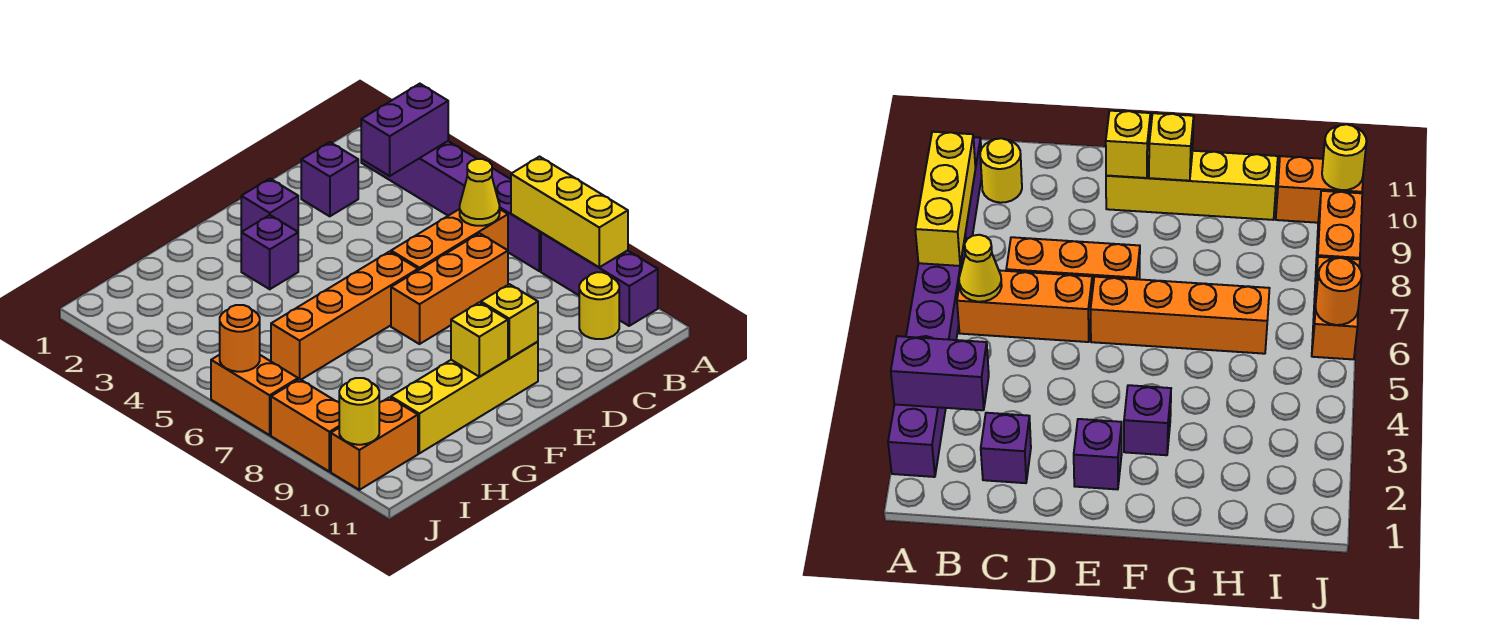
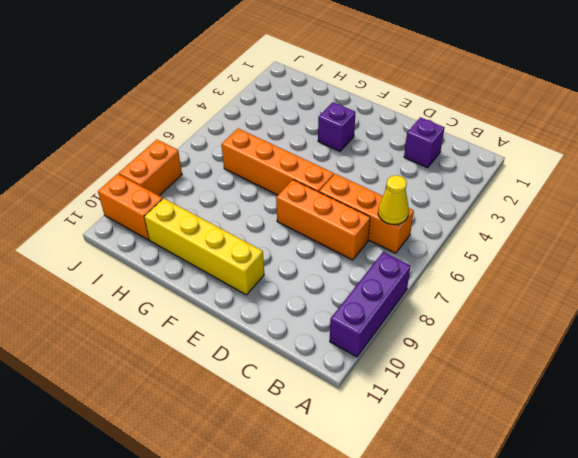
none -> purple 1x6 brick [361,141,541,271]
none -> yellow 1x1 round brick [579,272,619,339]
none -> purple 1x1 brick [241,179,298,232]

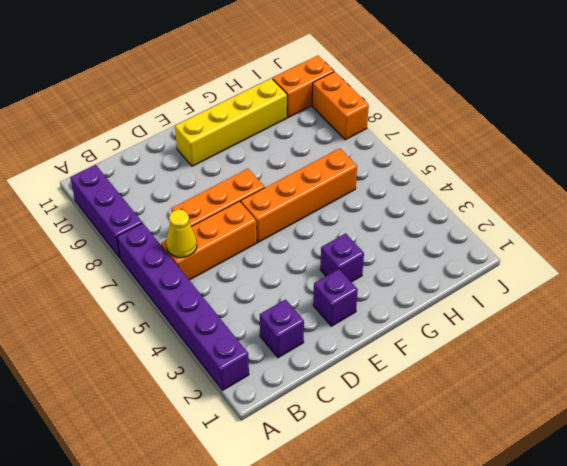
none -> yellow 1x1 round brick [579,272,619,339]
none -> orange 1x2 brick [211,355,298,435]
none -> purple 1x2 brick [361,84,448,176]

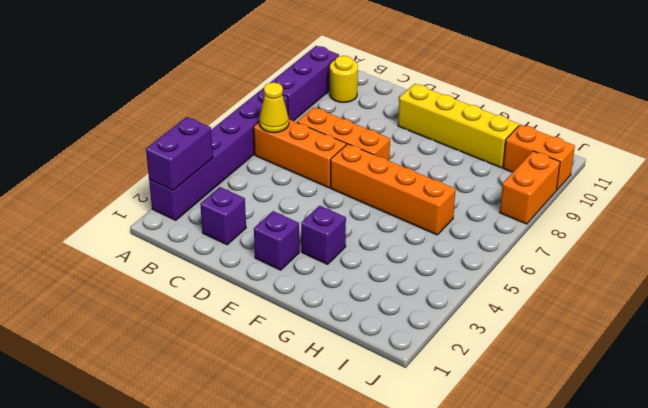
purple 1x2 brick [146,117,213,190] -> purple 1x2 brick turned to [361,84,448,176]
none -> orange 1x2 brick [211,355,298,435]
none -> yellow 1x3 brick [511,157,628,267]
none -> yellow 1x1 brick [481,284,538,359]

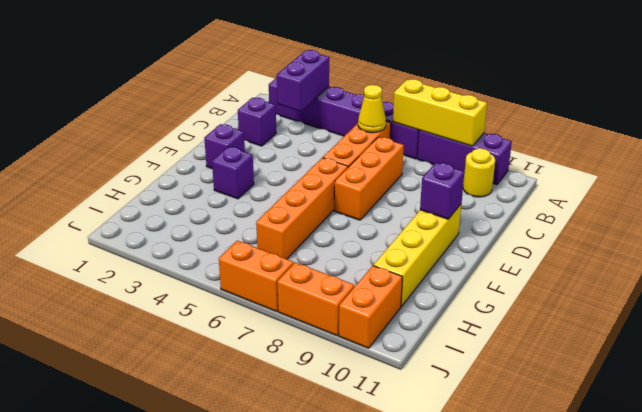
purple 1x1 brick [420,163,464,219] -> yellow 1x1 brick [481,284,538,359]
none -> yellow 1x1 brick [451,302,508,377]
none -> orange 1x1 round brick [220,305,260,372]
none -> yellow 1x1 round brick [339,378,379,445]

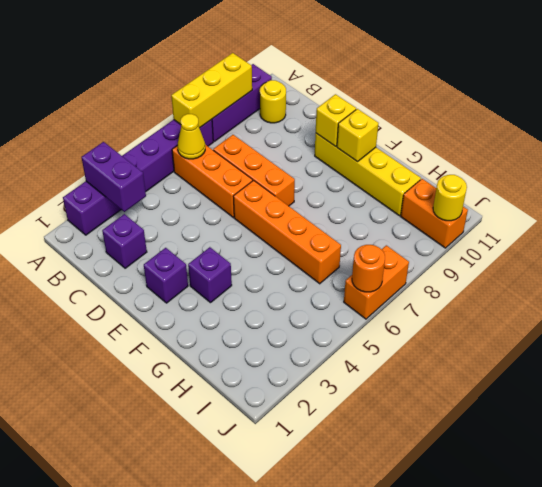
none -> orange 1x2 brick [271,379,339,472]

